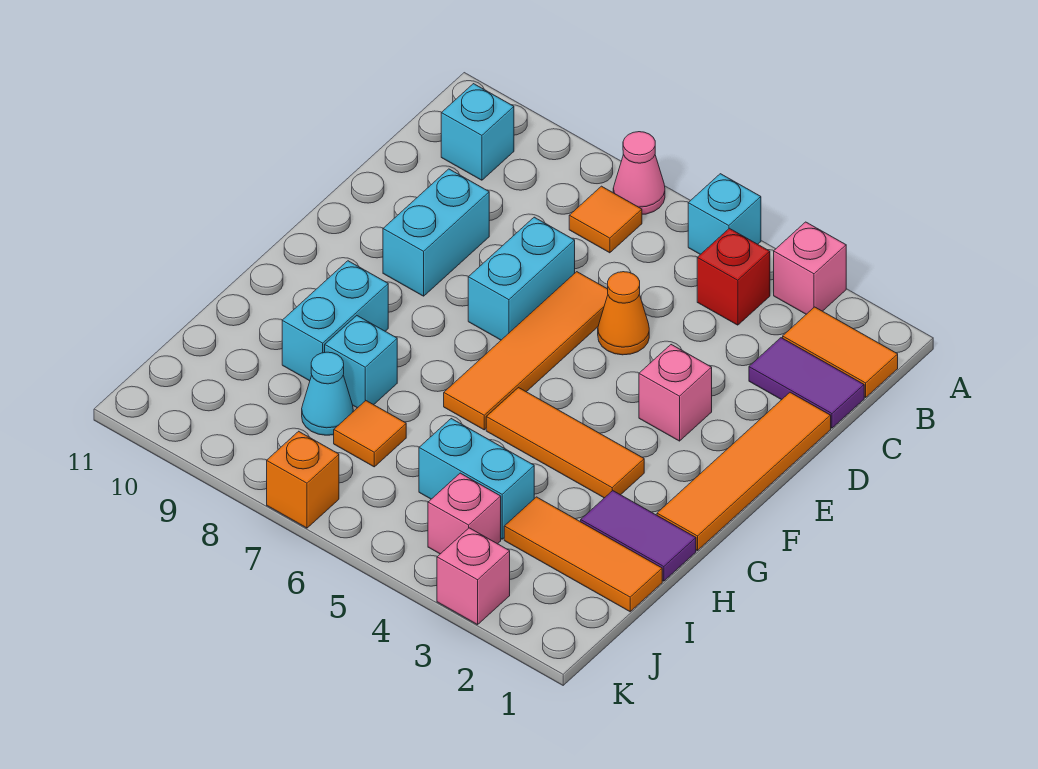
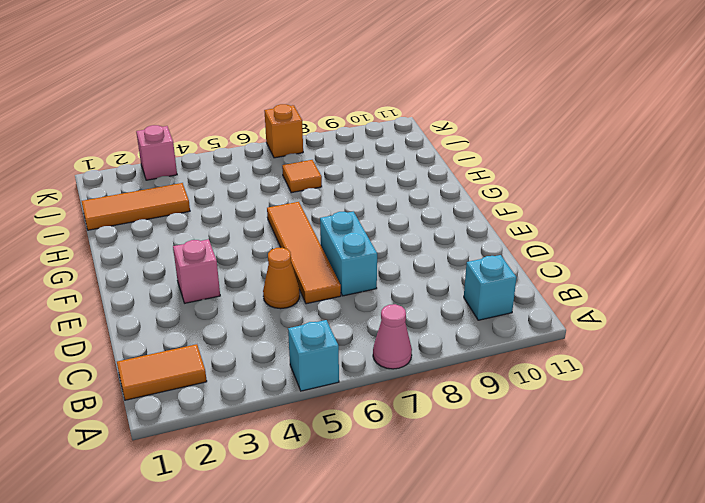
none -> pink 1x1 brick [774,222,846,314]
none -> red 1x1 brick [697,228,770,325]
none -> orange 1x1 tile [569,186,642,253]

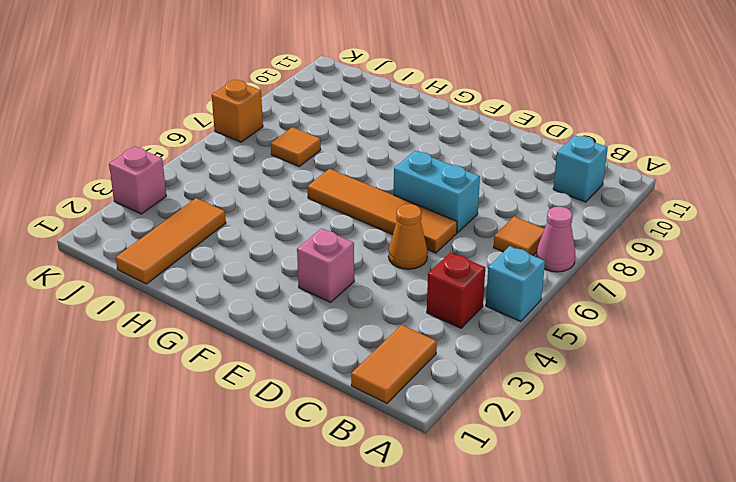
none -> pink 1x1 brick [774,222,846,314]
none -> purple 1x2 tile [749,338,864,428]
none -> orange 1x4 tile [657,392,831,551]

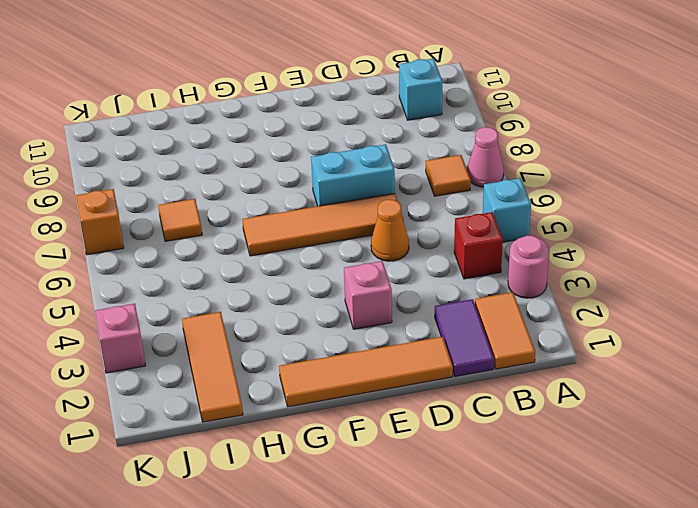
pink 1x1 round brick [508,236,549,298] -> pink 1x1 brick [774,222,846,314]
none -> cyan 1x2 brick [383,169,489,296]
none -> orange 1x3 tile [486,388,644,498]
none -> cyan 1x2 brick [282,261,388,381]

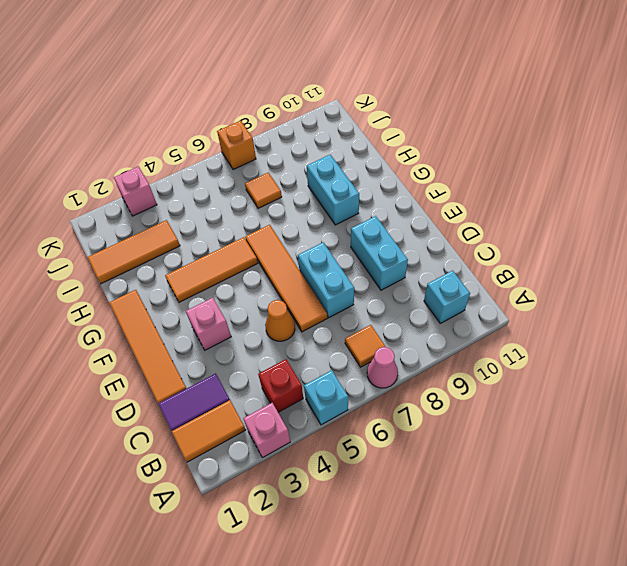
none -> purple 1x2 tile [581,491,696,581]
none -> cyan 1x1 brick [325,316,397,408]
none -> cyan 1x2 brick [419,419,534,539]

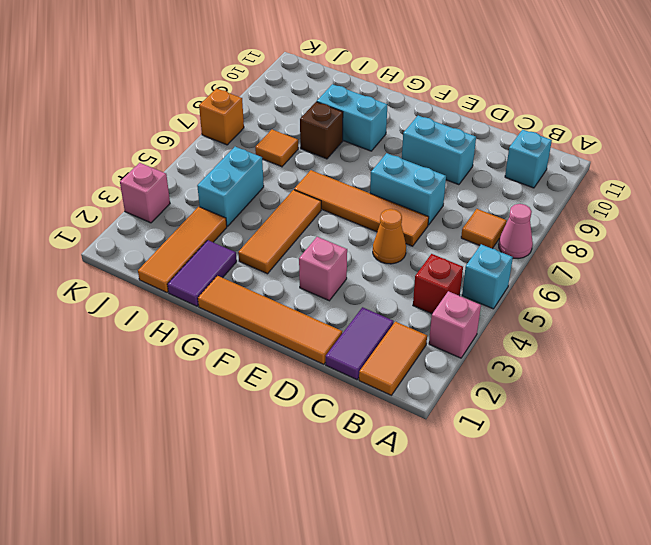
brown 1x1 brick [300,102,343,159] -> cyan 1x1 brick [325,316,397,408]
none -> cyan 1x1 cone [302,352,353,435]
none -> pink 1x1 brick [428,473,501,554]

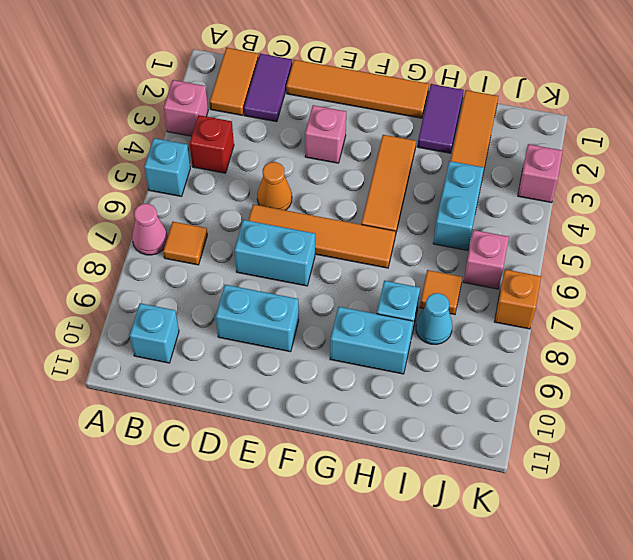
pink 1x1 brick [464,230,509,289] -> pink 1x1 brick moved to [428,473,501,554]

